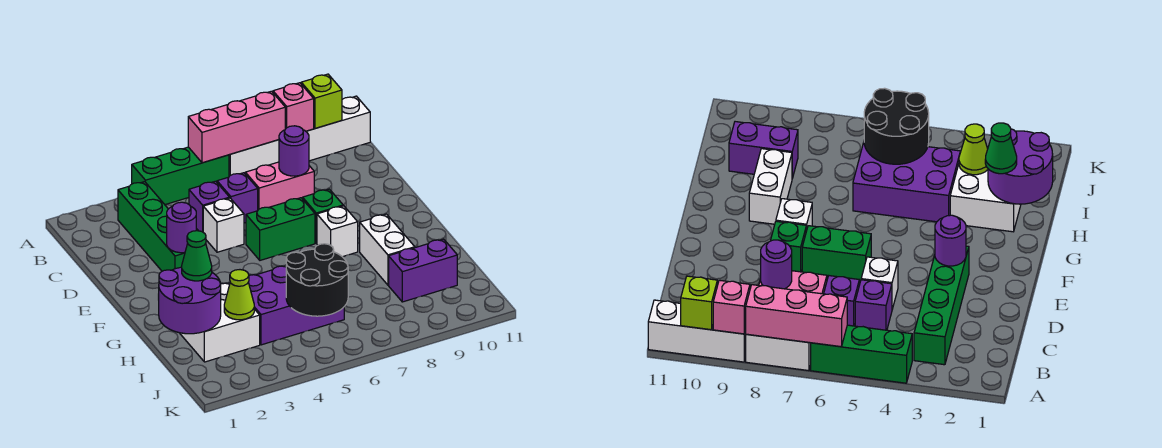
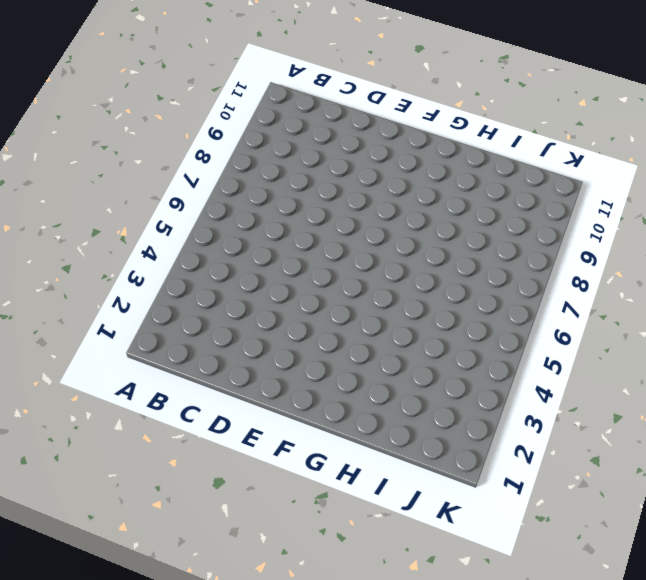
none -> green 1x3 brick [132,147,229,205]
none -> white 1x2 brick [229,140,279,176]
none -> white 1x3 brick [306,96,370,161]

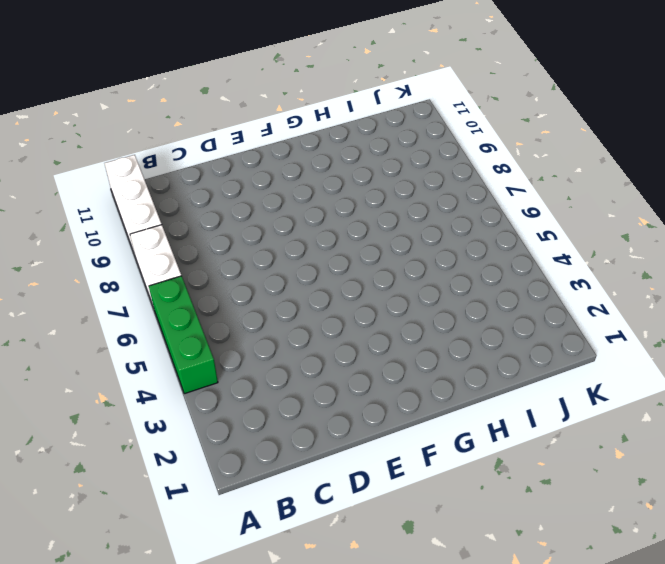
none -> green 1x4 brick [118,182,185,271]
none -> purple 1x1 brick [189,181,230,232]
none -> purple 1x1 brick [217,173,258,223]

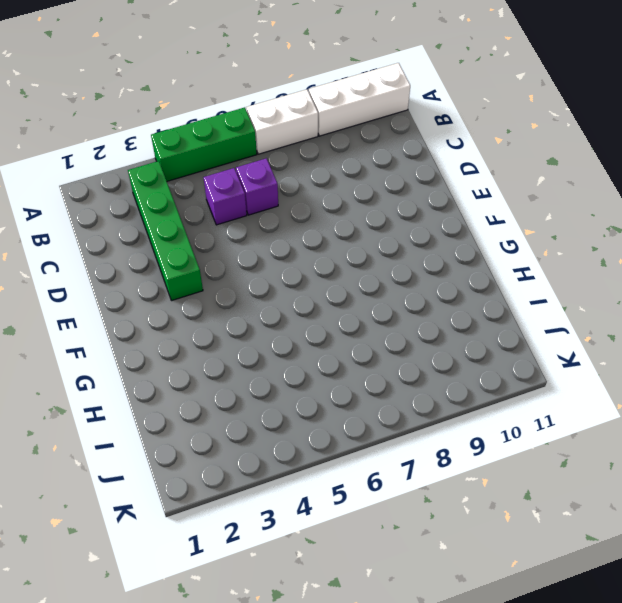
none -> pink 1x2 brick [245,162,314,210]
none -> white 1x1 brick [203,198,244,252]
none -> green 1x2 brick [246,198,315,260]

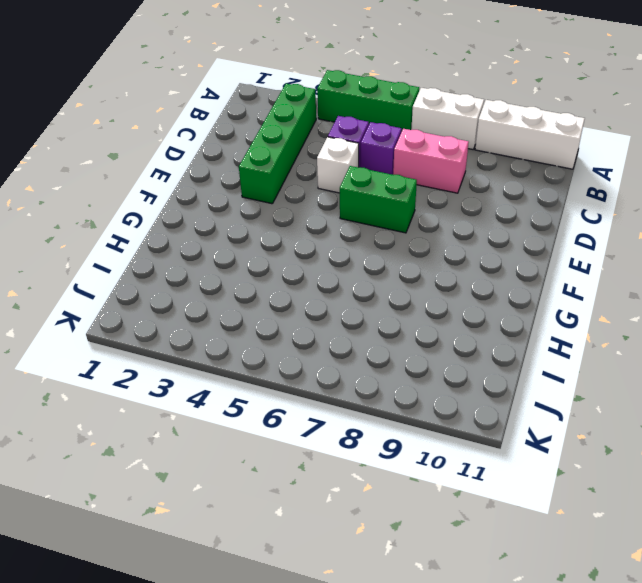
none -> green 1x1 brick [303,189,343,243]
none -> white 1x1 brick [317,206,358,257]
none -> white 1x2 brick [360,214,415,285]

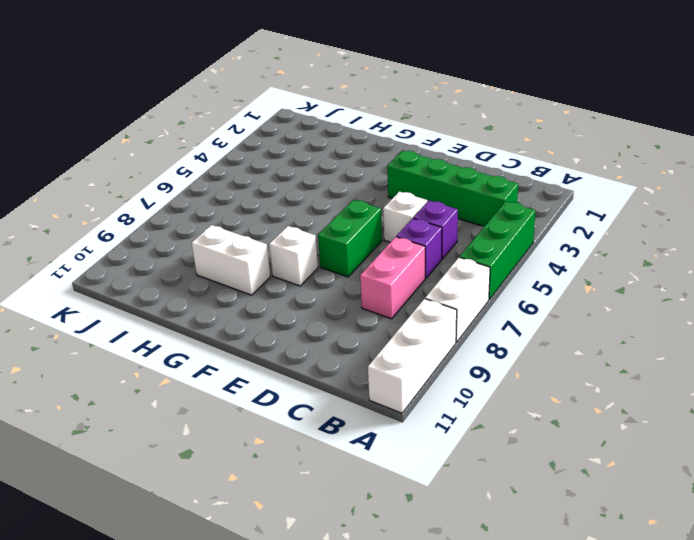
none -> green 1x1 brick [303,189,343,243]
none -> white 2x2 brick [180,283,260,362]
none -> purple 2x3 brick [249,266,344,345]

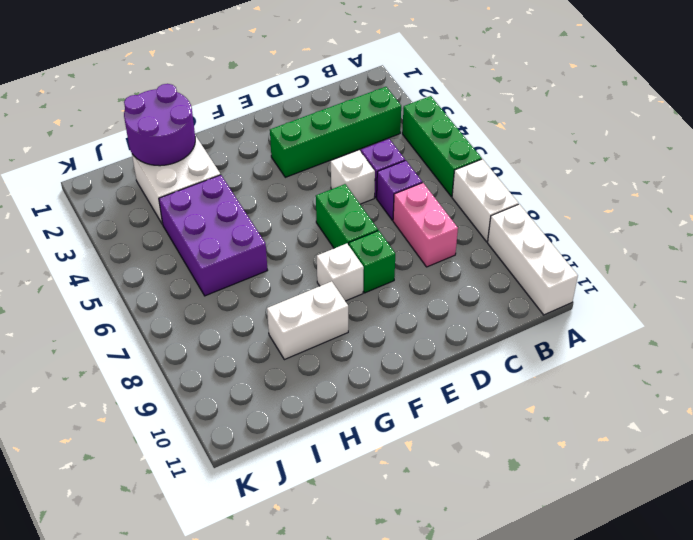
none -> purple 1x2 brick [389,239,457,302]
none -> pink 1x3 brick [188,91,285,163]
none -> pink 1x1 brick [273,83,314,131]

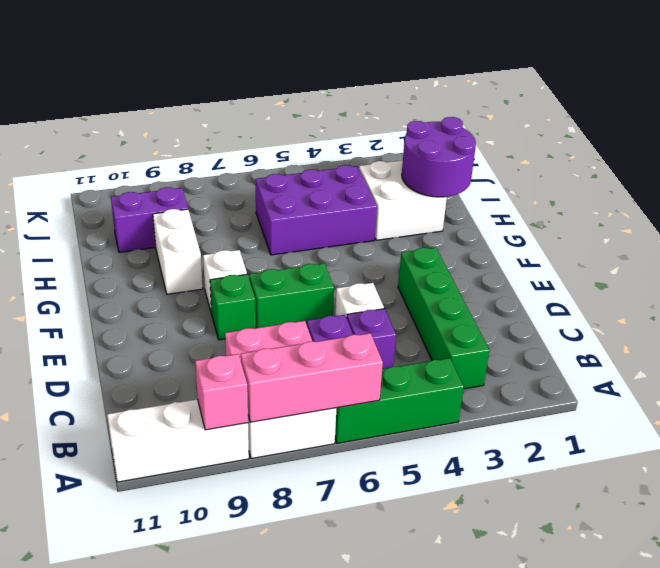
none -> lime 1x1 brick [301,74,342,128]
none -> purple 1x1 round brick [279,126,309,176]
none -> purple 1x1 round brick [167,202,196,253]

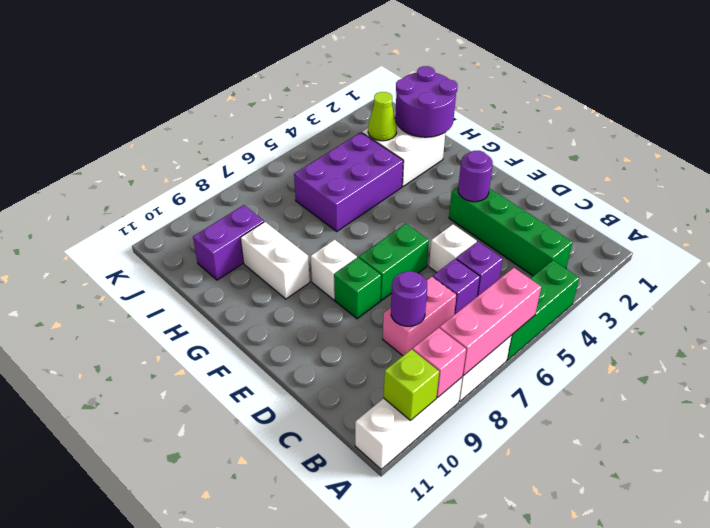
none -> black 2x2 round brick [286,244,348,316]
none -> green 1x1 cone [182,231,212,281]

